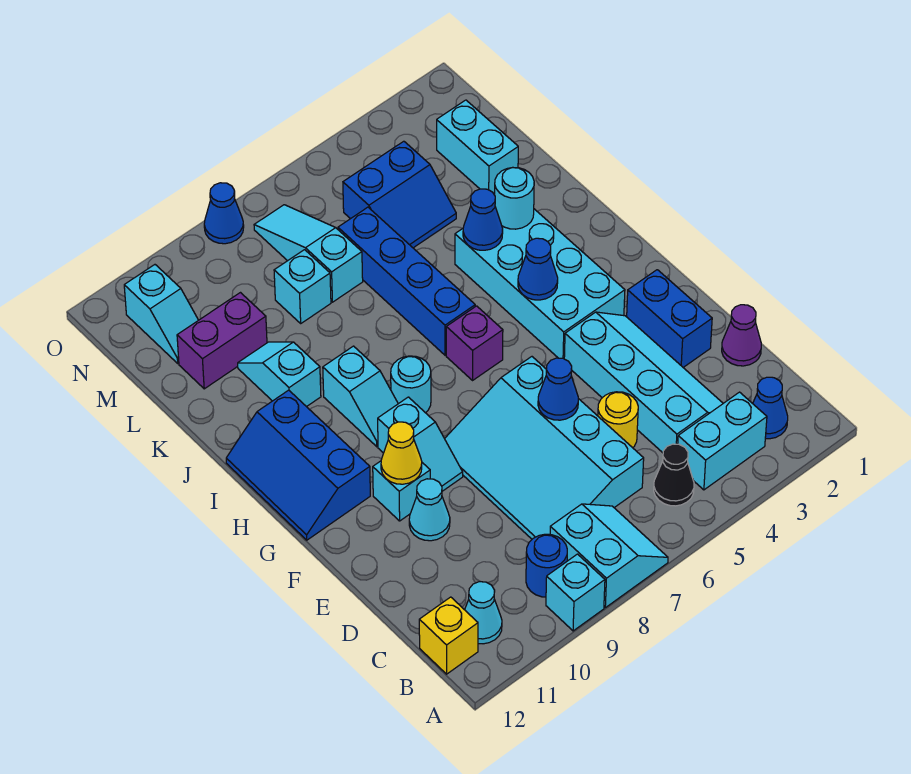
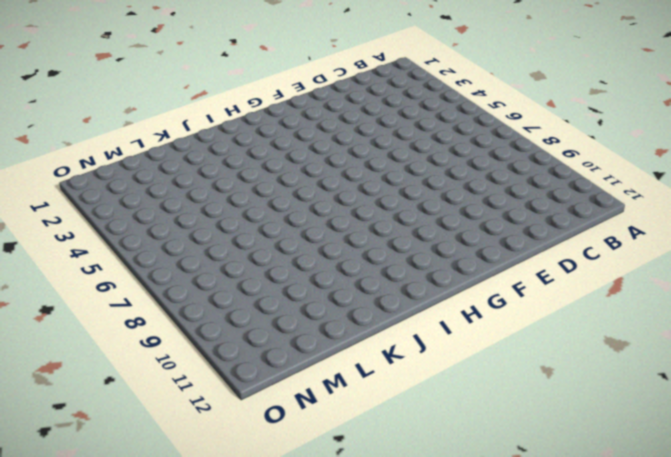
none -> cyan 2x2 slope [550,504,668,608]
none -> cyan 1x1 brick [546,554,605,631]
none -> blue 1x1 cone [753,377,788,439]
none -> cyan 1x2 brick [678,392,767,490]

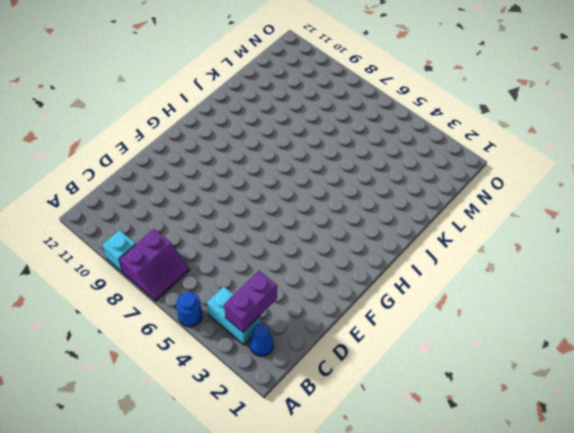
blue 1x1 round brick [176,292,202,327] -> blue 1x1 round brick moved to [526,534,567,597]
purple 2x2 slope [119,229,190,301] -> cyan 2x2 slope [550,504,668,608]
purple 1x2 brick [224,271,277,332] -> purple 1x2 brick turned to [177,293,267,389]
none -> black 1x1 cone [654,444,694,506]
none -> cyan 1x1 cone [465,582,502,644]
none -> yellow 1x1 brick [419,597,478,674]
none -> cyan 2x4 slope [564,312,723,453]

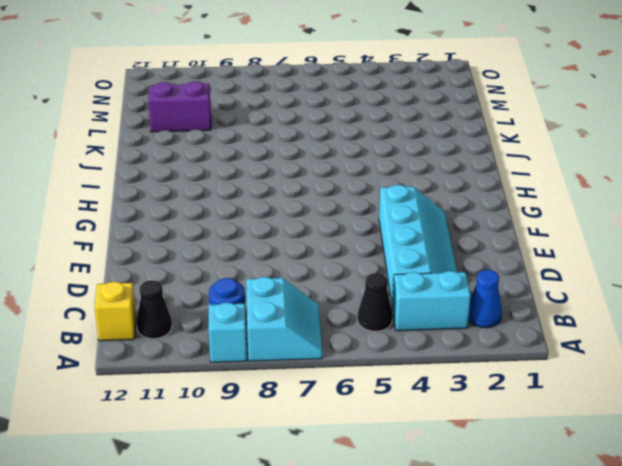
black 1x1 cone [136,280,172,339] -> cyan 1x1 cone [465,582,502,644]
none -> cyan 3x4 slope [445,357,644,539]
none -> purple 1x1 cone [722,305,761,366]
none -> yellow 1x1 round brick [598,392,638,448]
none -> blue 1x2 brick [627,270,712,367]

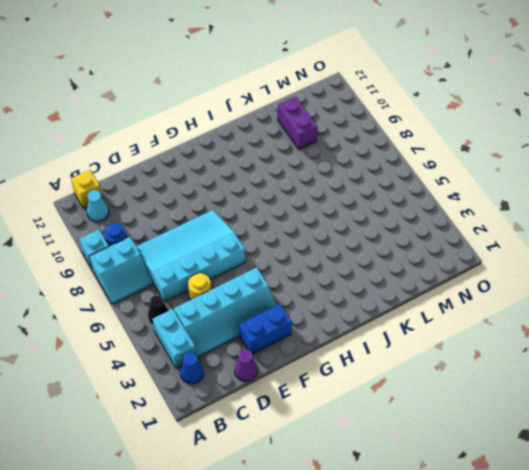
none -> cyan 1x1 cone [409,479,450,541]
none -> cyan 1x2 slope [378,397,463,491]
none -> cyan 1x1 brick [373,461,430,521]
none -> cyan 2x4 brick [455,209,625,359]

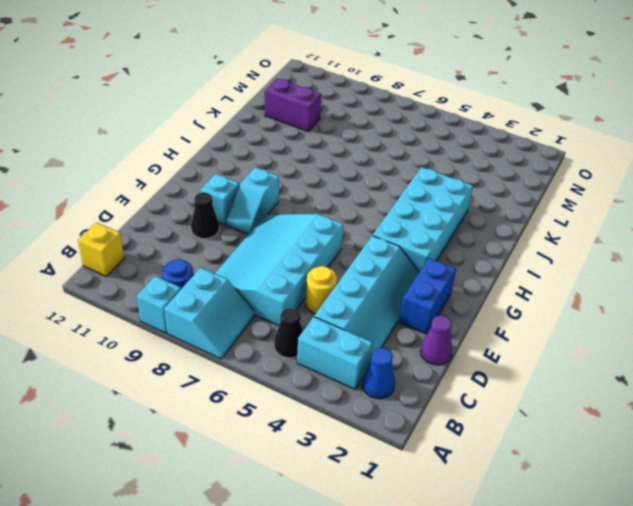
black 1x1 cone [191,193,219,239] -> cyan 1x1 cone [409,479,450,541]
none -> cyan 1x1 cone [465,582,502,644]
none -> blue 2x3 slope [226,390,370,540]
none -> purple 1x1 brick [446,306,503,380]
none -> cyan 1x1 round brick [391,356,431,413]

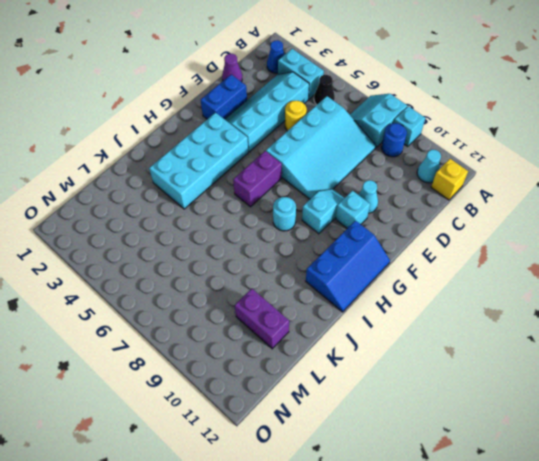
purple 1x2 brick [233,151,282,207] -> purple 1x1 brick [446,306,503,380]
none -> cyan 1x2 slope [323,346,398,447]
none -> blue 1x4 brick [338,207,475,355]
none -> cyan 1x2 slope [238,342,321,407]
none -> cyan 1x2 brick [437,100,518,193]

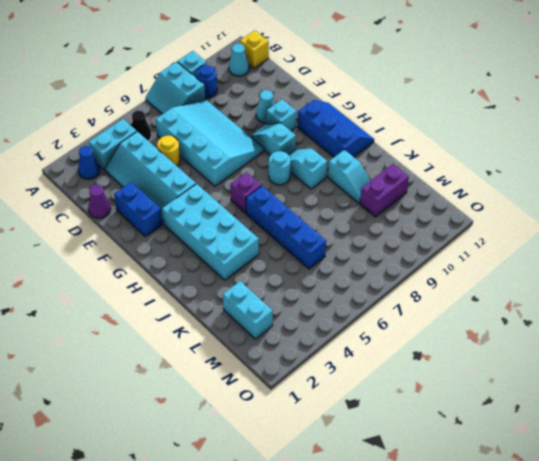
none -> blue 2x2 slope [343,141,456,248]
none -> cyan 1x3 slope [254,205,363,302]
none -> cyan 1x1 brick [274,250,331,323]
none -> cyan 1x2 slope [124,265,198,363]

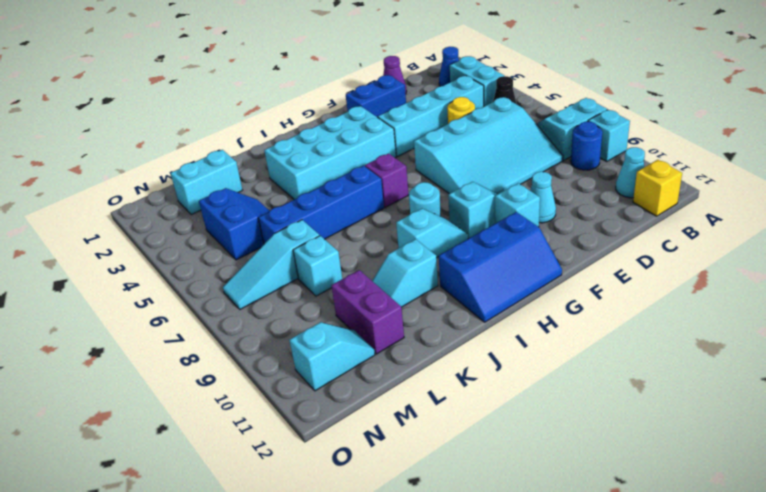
none -> blue 1x1 cone [204,183,244,244]
none -> blue 1x1 cone [538,358,578,420]
none -> yellow 1x1 cone [381,422,422,484]
none -> blue 1x1 cone [518,238,558,300]

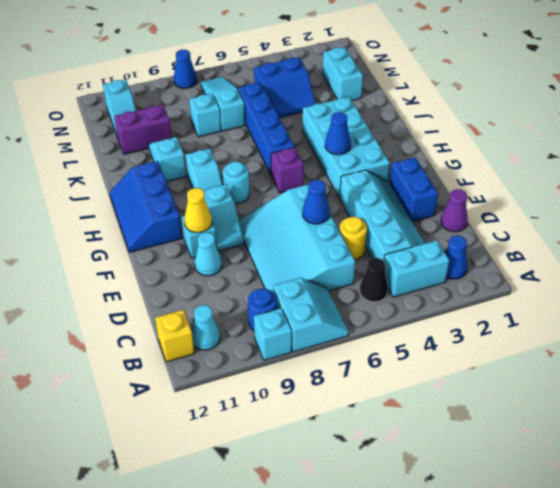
none -> cyan 1x1 round brick [495,168,534,229]
none -> blue 1x1 cone [463,189,503,250]

